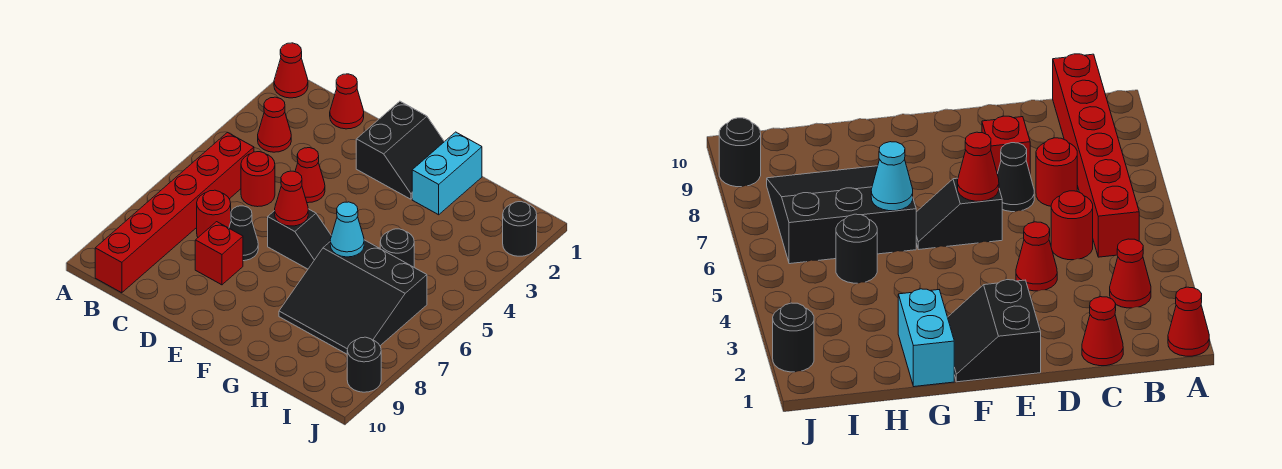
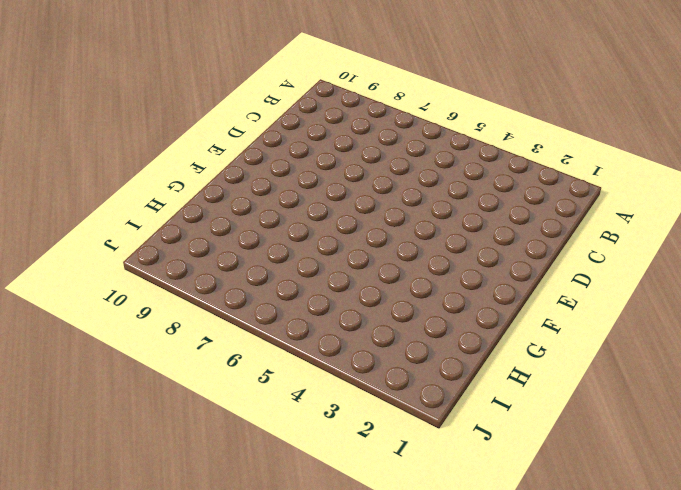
none -> red 1x1 cone [274,43,308,98]
none -> red 1x1 cone [258,97,291,152]
none -> red 1x6 brick [95,132,254,293]

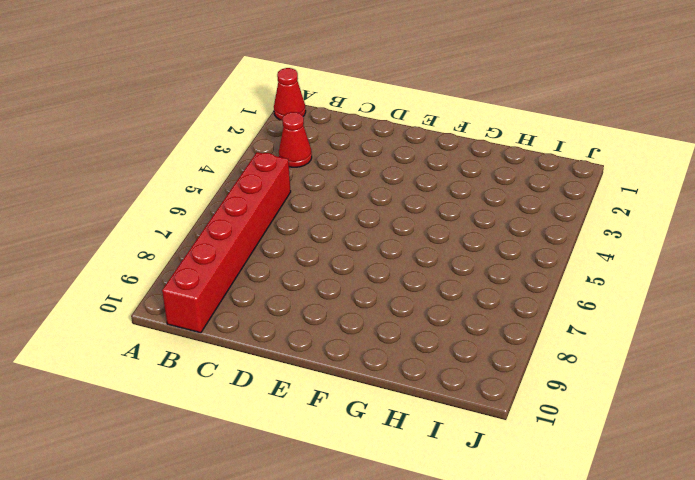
none -> red 1x1 cone [330,74,364,129]
none -> red 1x1 round brick [241,152,275,207]
none -> red 1x1 round brick [197,190,231,237]

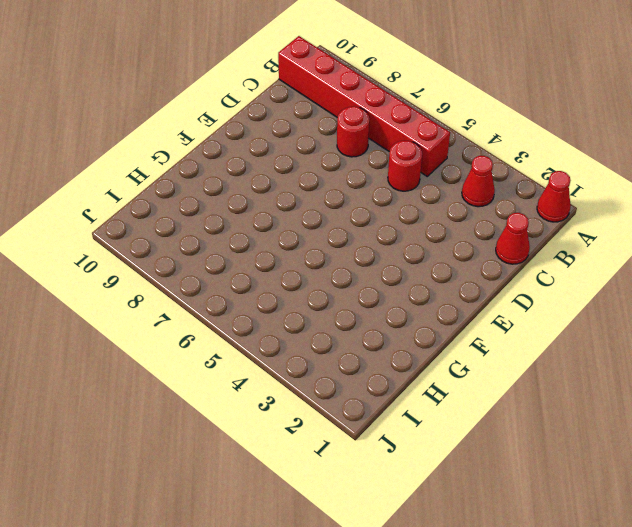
none -> red 1x1 cone [295,148,325,203]
none -> black 1x1 cone [229,206,258,261]
none -> red 1x1 brick [195,222,243,285]

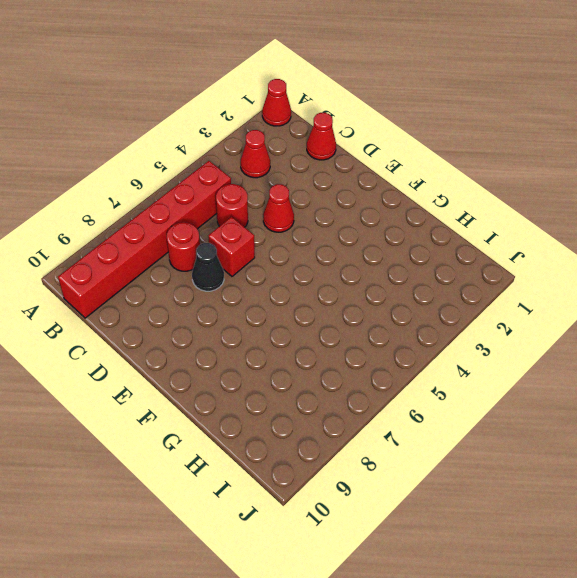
red 1x1 brick [208,217,255,276] -> red 1x1 brick moved to [195,222,243,285]
none -> black 2x2 slope [356,101,444,199]
none -> black 1x2 slope [268,209,331,269]
none -> cyan 1x2 brick [412,132,482,215]

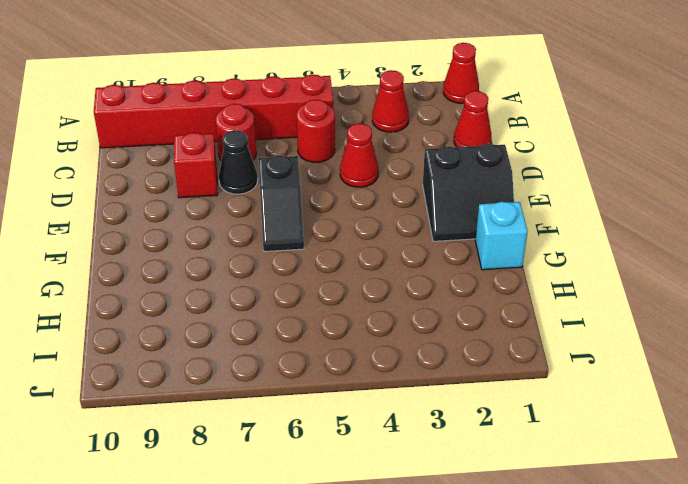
cyan 1x1 brick [475,202,528,270] -> cyan 1x2 brick [412,132,482,215]
none -> black 3x3 slope [279,240,427,354]
none -> black 1x1 round brick [380,229,414,267]
none -> black 1x1 round brick [503,202,537,256]

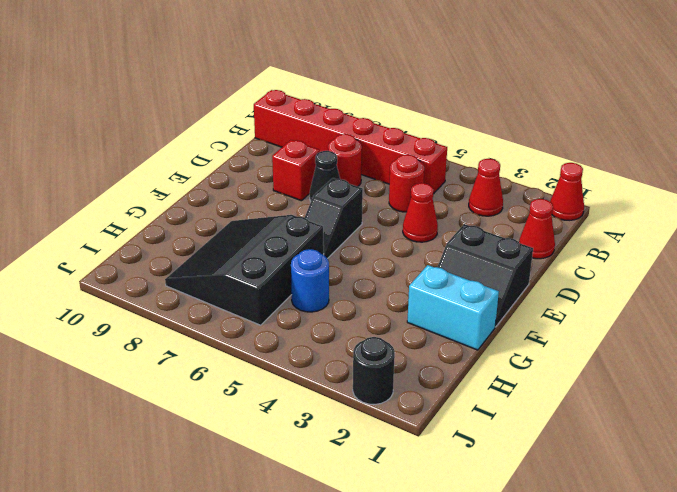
blue 1x1 round brick [291,249,329,312] -> black 1x1 round brick [380,229,414,267]
none -> black 1x1 round brick [347,337,381,392]
none -> red 1x1 cone [275,171,308,226]
none -> cyan 1x1 cone [330,202,364,257]

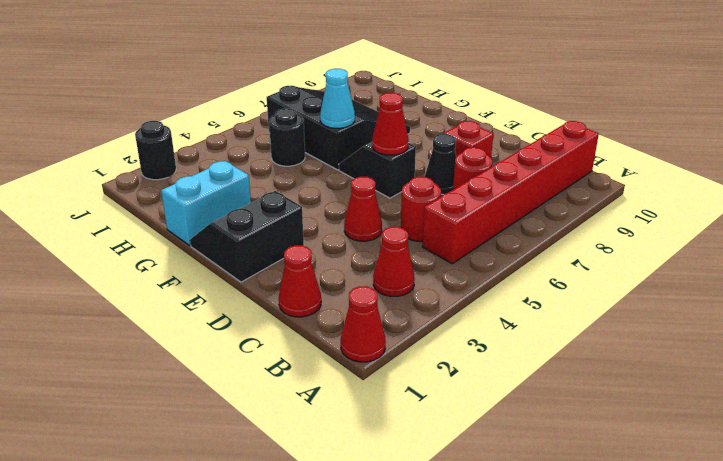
none -> black 1x1 round brick [347,337,381,392]

